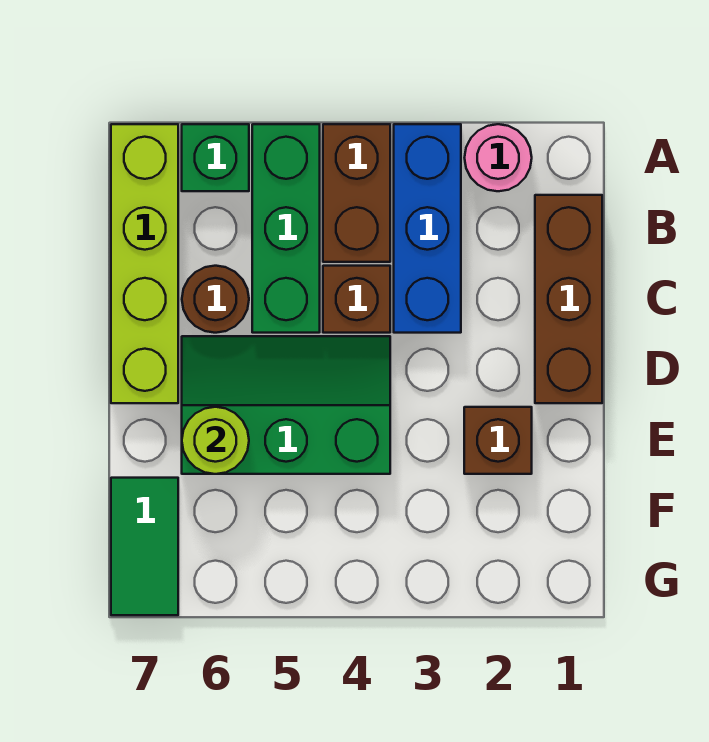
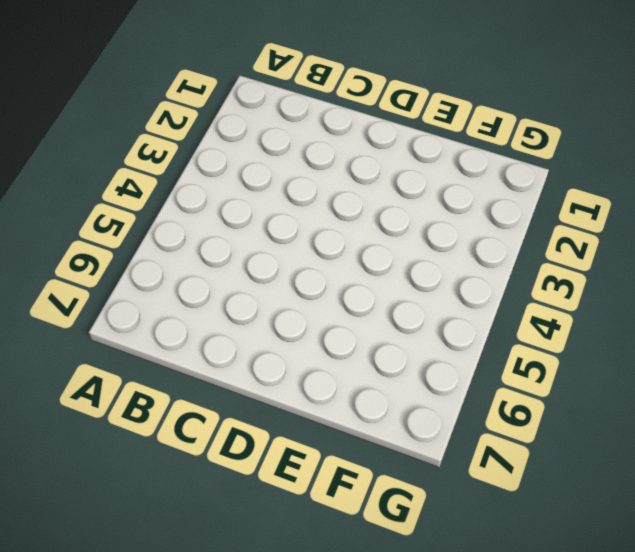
none -> pink 1x1 round brick [465,124,532,191]
none -> blue 1x3 brick [394,124,461,333]
none -> brown 1x2 brick [323,124,390,262]

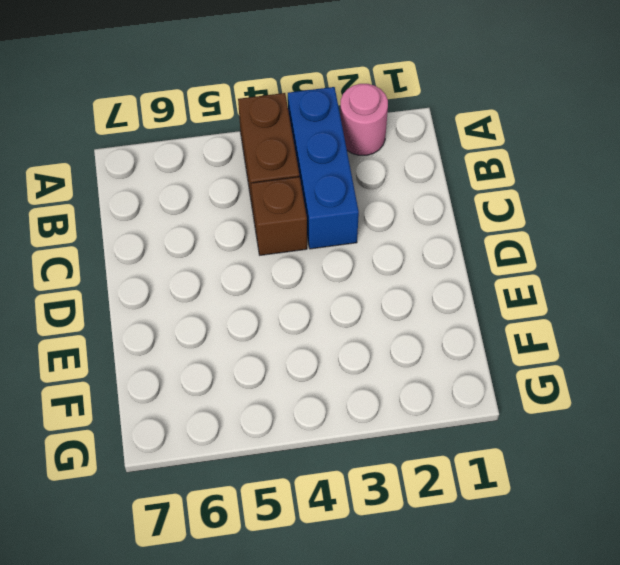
none -> green 1x3 brick [252,124,320,333]
none -> green 1x1 brick [182,124,249,191]
none -> lime 1x4 brick [111,124,178,403]

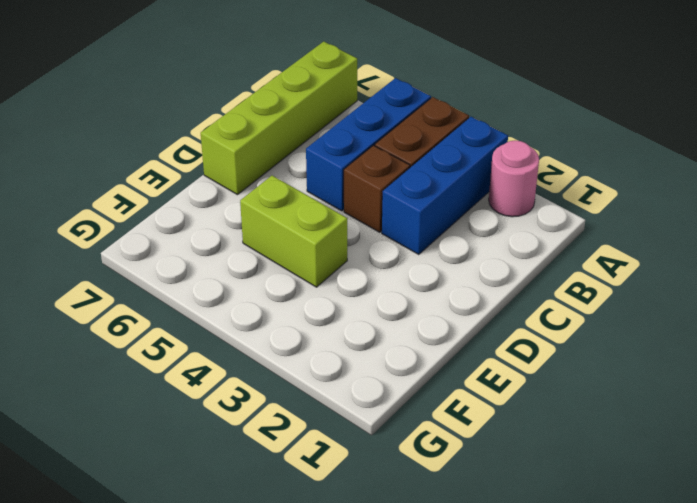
blue 1x3 brick [306,78,431,211] -> green 1x3 brick [252,124,320,333]
lime 1x2 brick [240,176,347,287] -> green 2x3 slope [182,336,390,474]
none -> green 1x1 brick [182,124,249,191]
none -> brown 1x3 brick [535,195,602,403]
none -> brown 1x1 round brick [182,266,249,333]

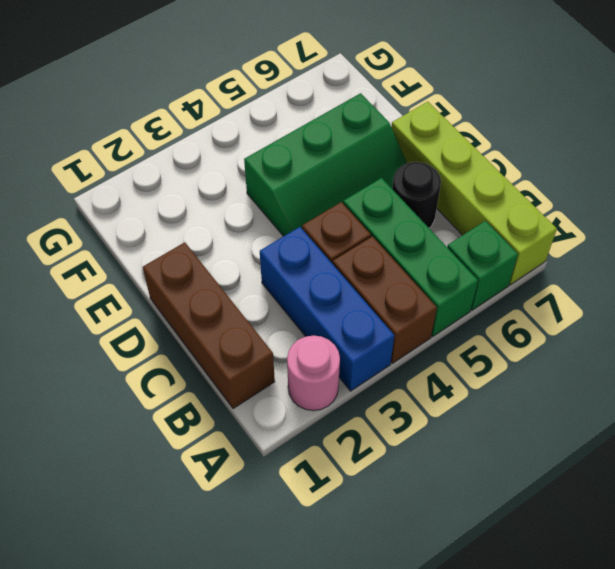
black 1x1 round brick [392,162,441,228] -> brown 1x1 round brick [182,266,249,333]
none -> brown 1x1 brick [464,407,532,474]
none -> green 1x2 tile [111,478,178,615]
none -> lime 1x1 round brick [182,407,249,474]

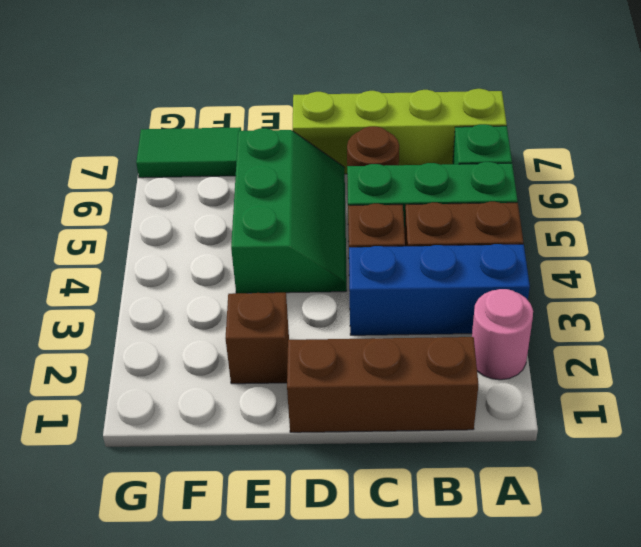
none -> lime 1x1 round brick [182,407,249,474]

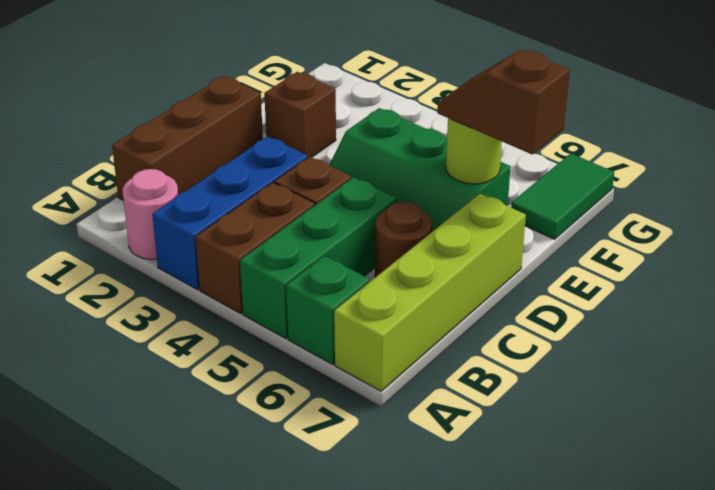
brown 1x2 slope [437,50,570,154] -> none

